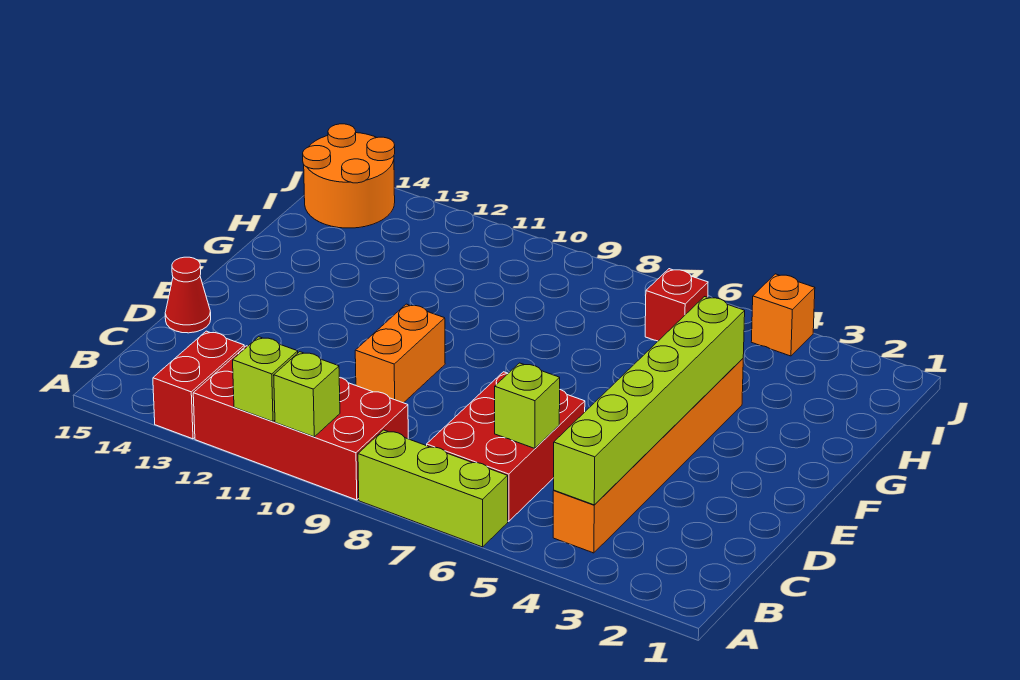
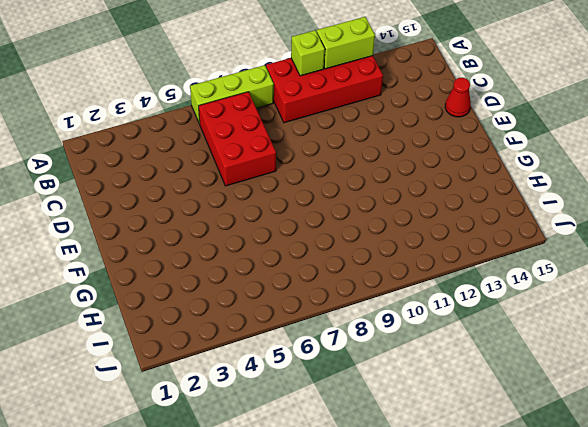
lime 1x2 brick [317,17,375,69] -> lime 1x1 brick [233,337,298,422]
none -> red 1x2 brick [153,331,244,439]
none -> orange 1x6 brick [553,359,743,553]
none -> orange 1x2 brick [355,304,445,403]

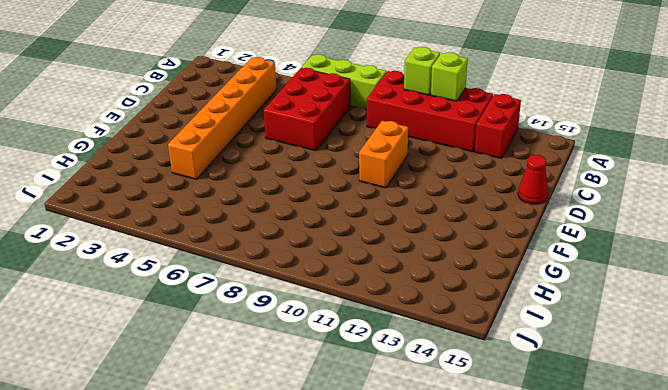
none -> red 1x1 brick [645,269,708,341]
none -> orange 2x2 round brick [303,124,395,228]
none -> orange 1x1 brick [751,274,815,356]

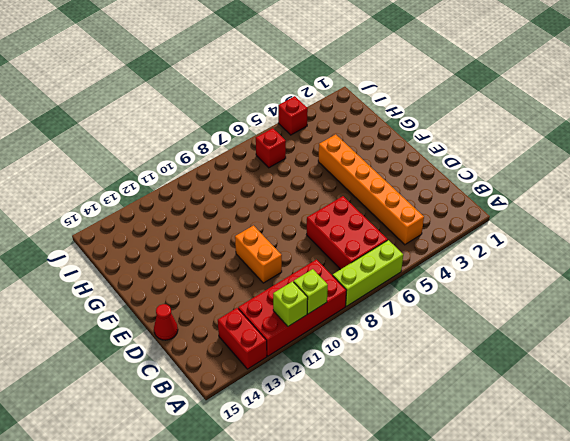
red 1x1 brick [278,96,308,135] -> orange 1x1 brick [751,274,815,356]
none -> orange 2x2 round brick [303,124,395,228]
none -> lime 1x6 brick [554,297,745,505]
none -> lime 1x1 brick [495,363,560,448]

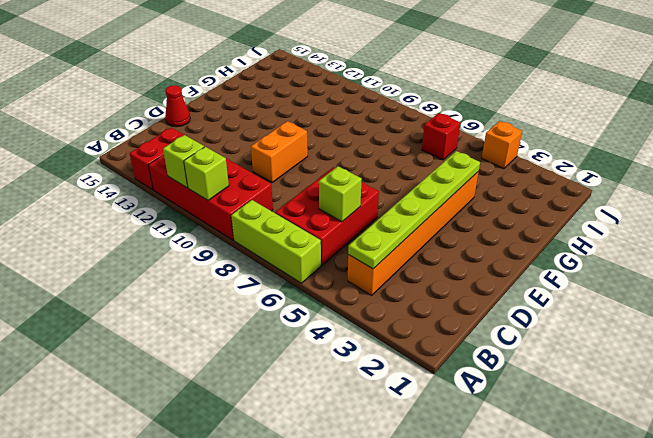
lime 1x6 plate [348,151,480,269] -> lime 1x6 brick [554,297,745,505]
none -> orange 2x2 round brick [303,124,395,228]

